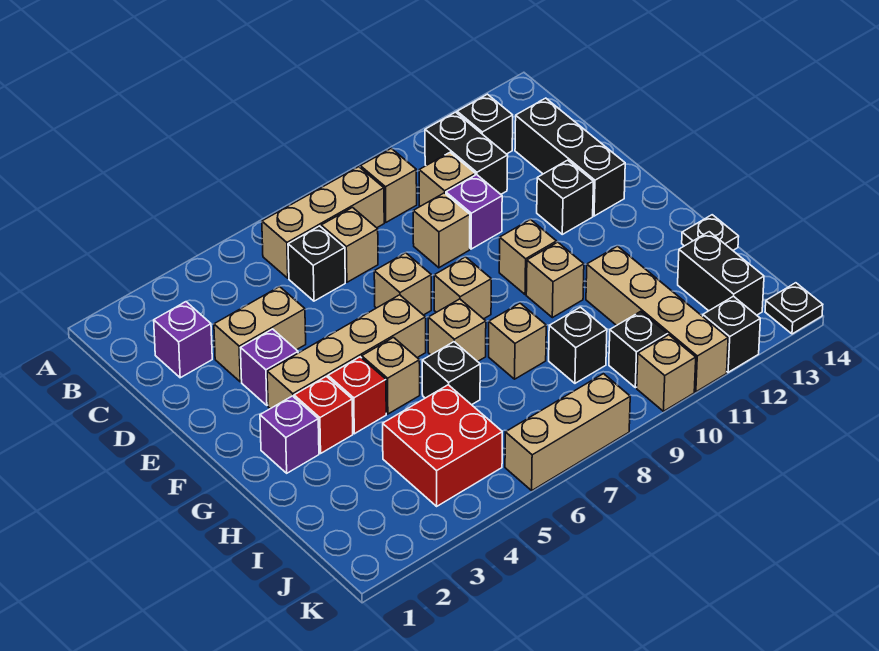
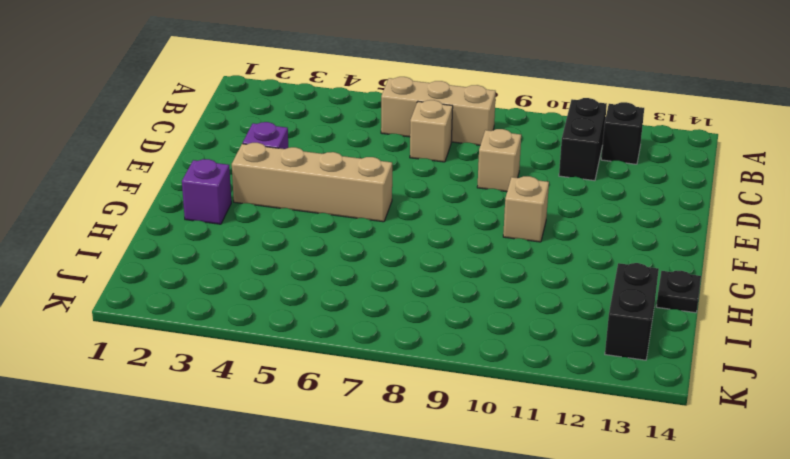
none -> tan 1x1 brick [360,148,417,222]
none -> purple 1x1 brick [154,302,212,378]
none -> black 1x1 brick [288,226,345,301]
none -> tan 1x1 brick [419,153,475,206]

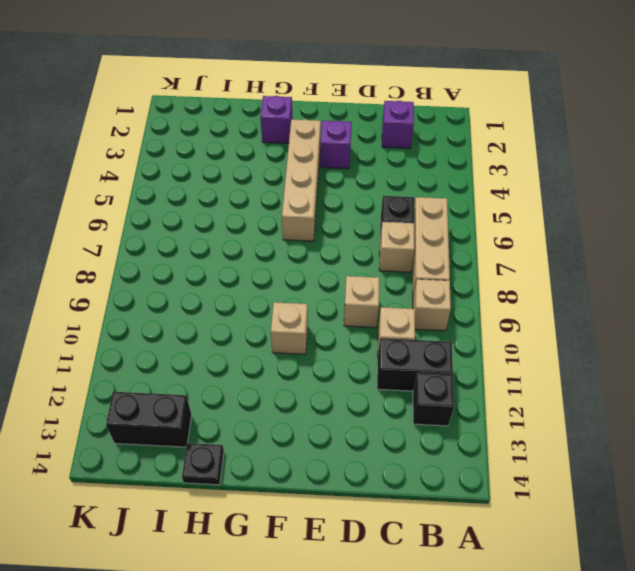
none -> black 1x3 brick [515,98,625,216]
none -> tan 1x2 brick [214,287,306,382]
none -> purple 1x1 brick [446,175,502,249]
none -> tan 1x1 brick [374,253,431,315]

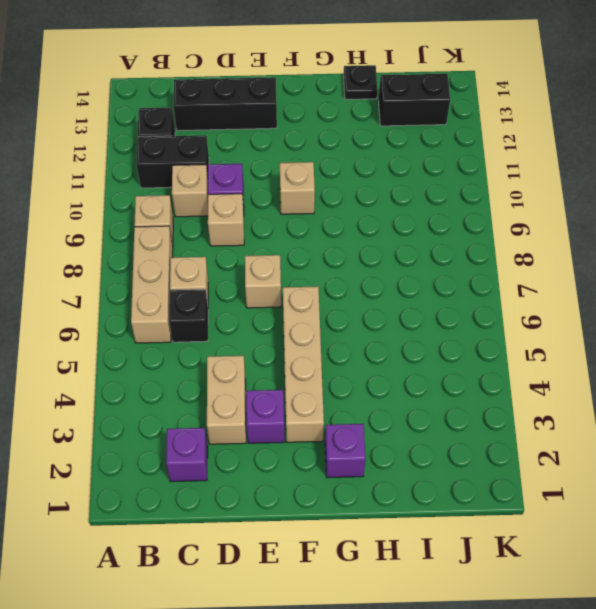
none -> black 1x1 brick [537,160,593,234]
none -> tan 1x1 brick [434,257,491,319]
none -> red 1x1 brick [294,376,353,453]
none -> red 1x1 brick [328,357,386,434]

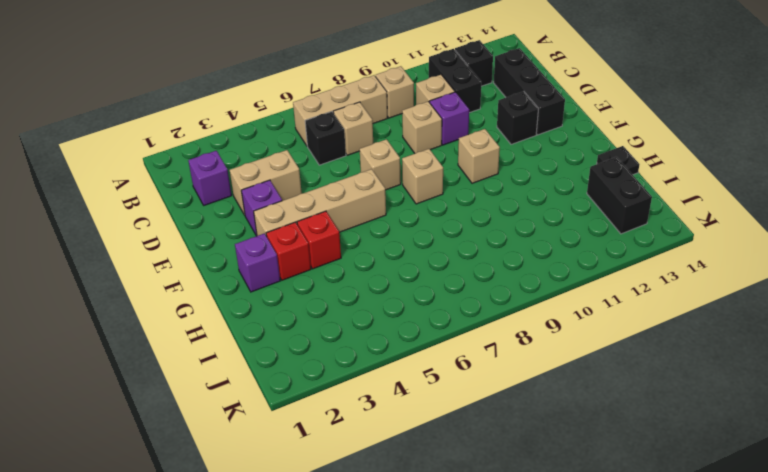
none -> tan 1x1 brick [362,338,420,414]
none -> tan 1x1 brick [428,299,486,362]
none -> tan 1x1 brick [526,242,584,318]
none -> black 1x1 brick [422,342,480,405]

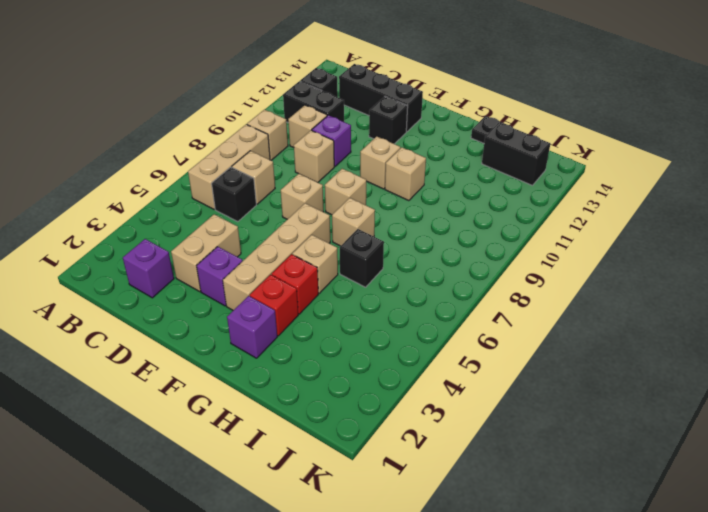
none -> tan 1x1 brick [489,303,546,379]
none -> tan 1x4 brick [586,246,728,392]
none -> red 2x2 brick [383,385,502,506]
none -> black 1x1 brick [549,307,607,383]

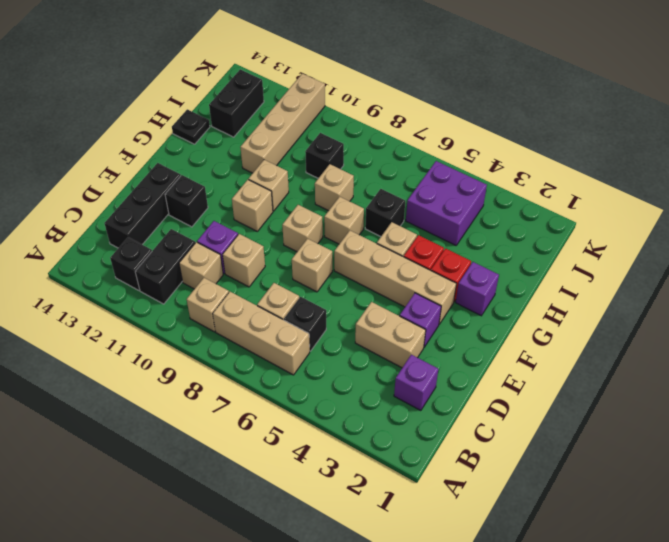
purple 2x2 brick [406,161,487,245] -> red 2x2 brick [383,385,502,506]
none -> black 1x1 brick [609,311,668,388]
none -> tan 1x3 brick [505,374,630,490]
none -> tan 1x1 brick [637,335,696,411]
none -> black 1x1 brick [703,296,760,372]

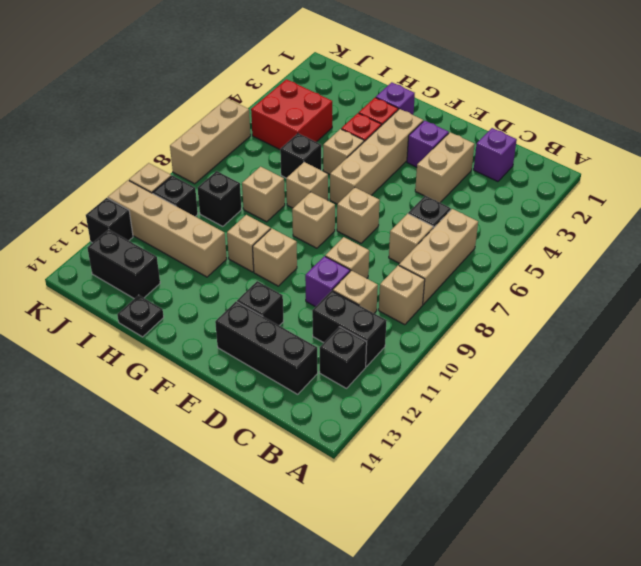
none -> black 1x1 plate [765,283,823,334]

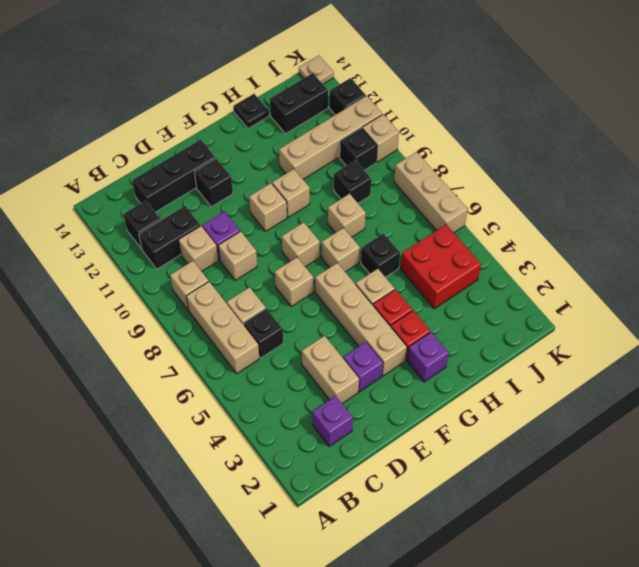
tan 1x1 plate [299,56,334,84] -> black 1x1 plate [765,283,823,334]

